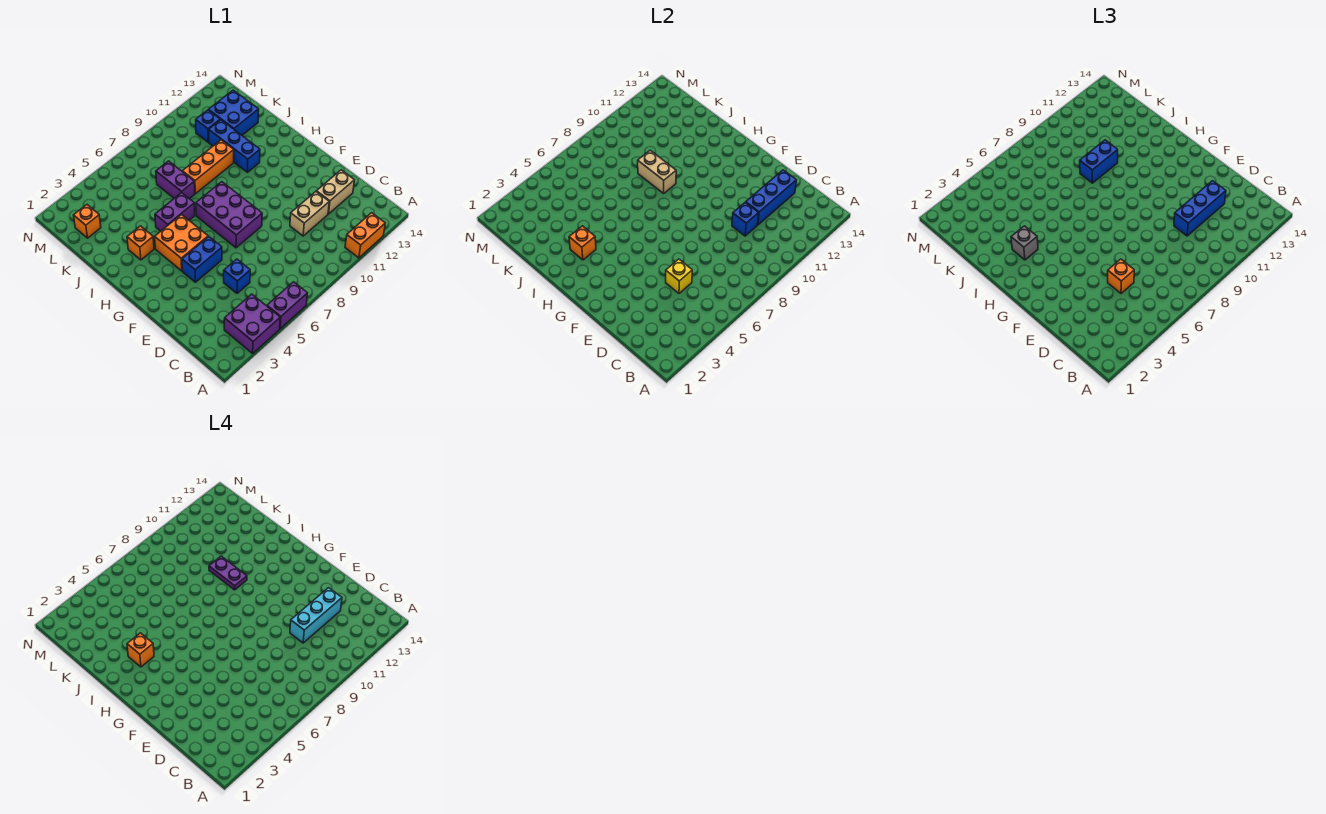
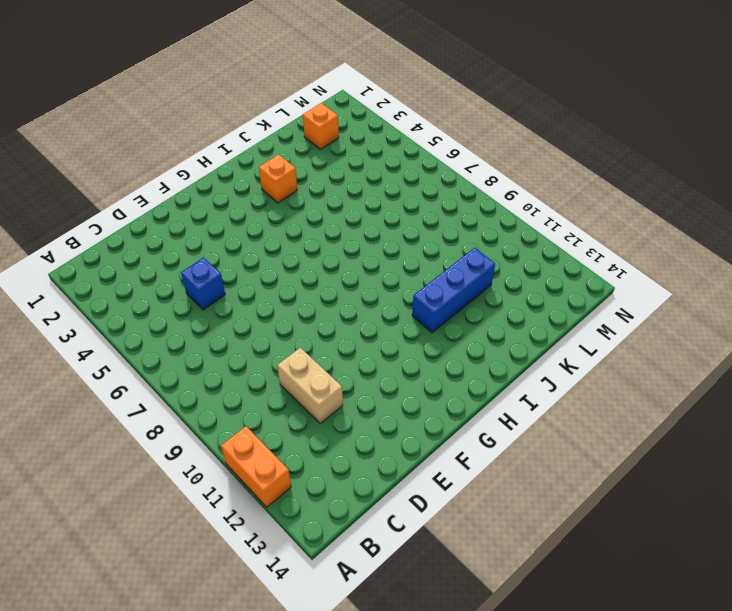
none -> purple 2x2 brick [224,294,280,353]
none -> purple 1x2 brick [267,282,307,329]
none -> tan 1x2 brick [316,170,354,214]

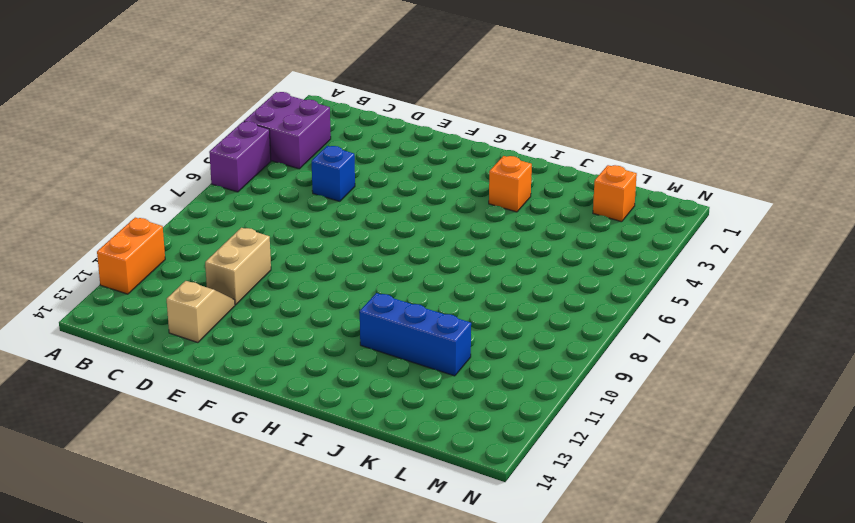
tan 1x2 slope [167,281,235,343] -> tan 1x2 brick [316,170,354,214]
none -> blue 1x2 brick [182,237,222,282]
none -> purple 2x3 brick [196,182,262,248]
none -> orange 2x2 brick [155,215,208,271]

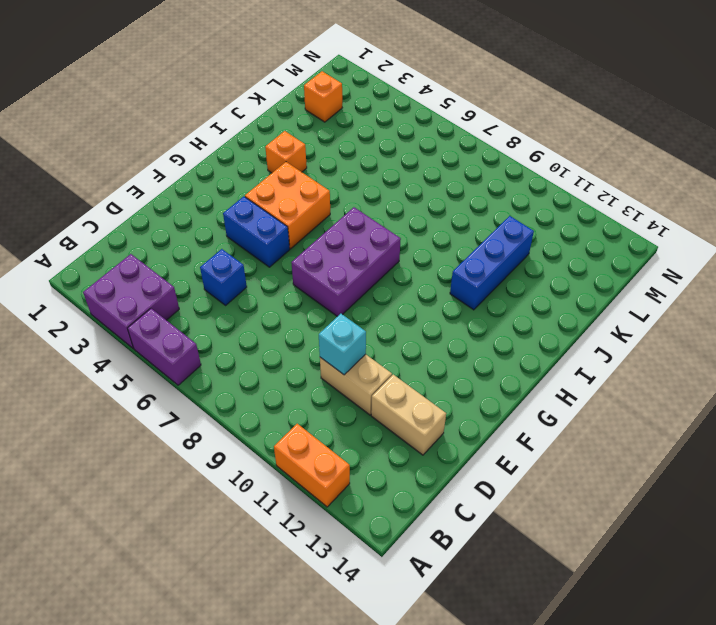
cyan 1x1 brick [319,314,366,375] -> blue 1x1 brick [732,202,759,236]
none -> purple 1x2 brick [155,193,195,231]
none -> purple 1x2 brick [156,161,195,199]
none -> orange 1x3 brick [182,140,234,194]

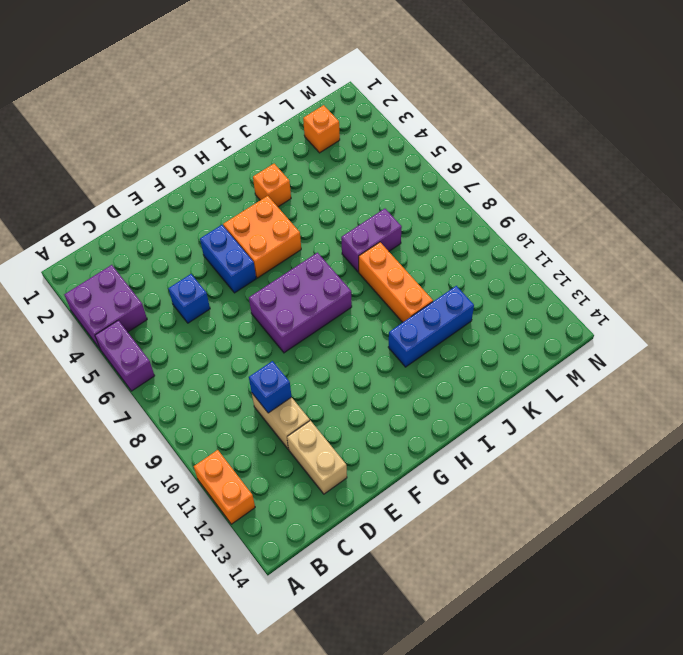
none -> purple 1x2 brick [155,193,195,231]
none -> blue 2x2 brick [209,90,259,135]
none -> blue 1x1 brick [196,110,220,142]

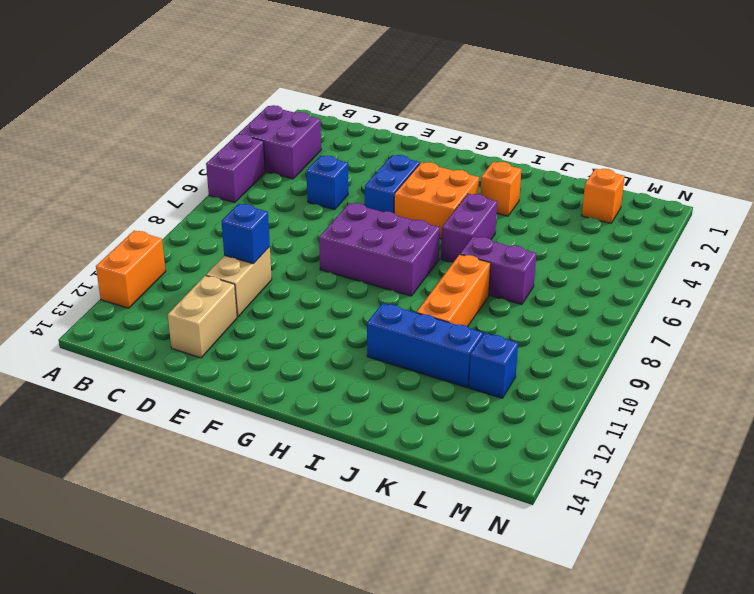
none -> blue 2x2 brick [209,90,259,135]
none -> yellow 1x1 brick [666,259,692,293]
none -> blue 1x3 brick [746,170,796,225]

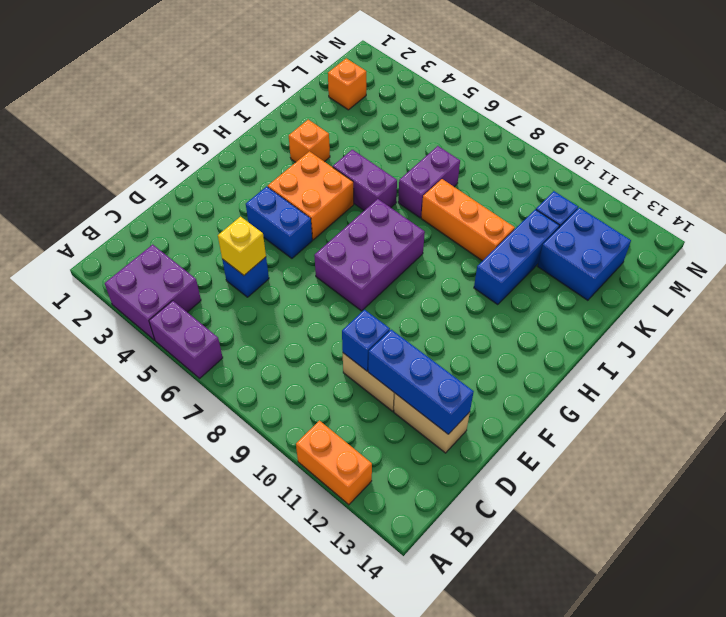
none -> orange 1x1 brick [569,226,596,260]
none -> tan 1x2 brick [638,150,676,193]
none -> orange 1x1 brick [1108,259,1134,293]

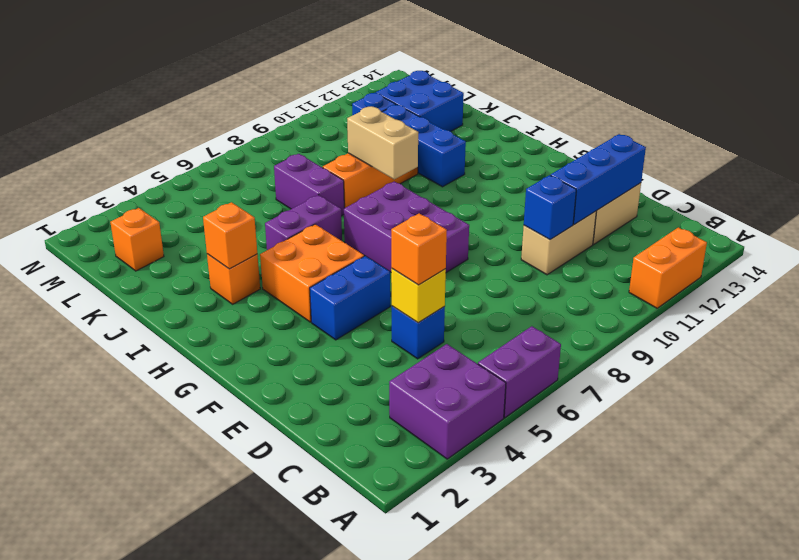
none -> blue 1x3 brick [1174,181,1226,236]
none -> grey 1x1 brick [1011,226,1038,260]
none -> blue 1x2 brick [1080,140,1118,183]

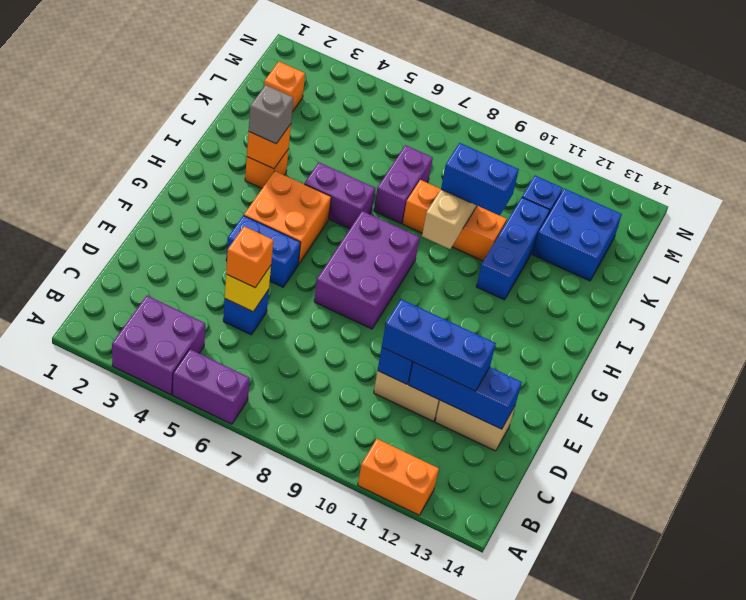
none -> cyan 1x3 brick [290,588,342,643]
none -> orange 1x1 brick [127,633,154,667]
none -> purple 1x2 plate [209,556,247,590]

